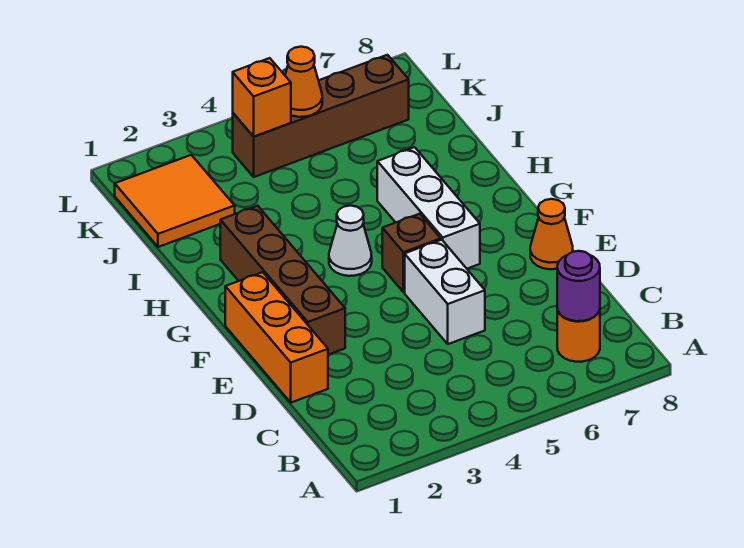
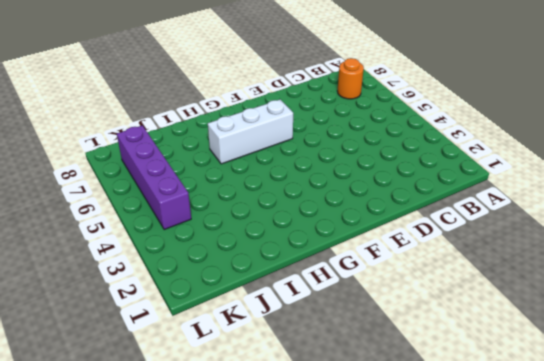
purple 1x4 brick [117,125,191,230] -> brown 1x4 brick [233,55,409,177]
none -> orange 1x3 brick [225,272,328,403]
none -> white 1x2 brick [405,240,485,344]
none -> brown 1x4 brick [220,206,345,355]

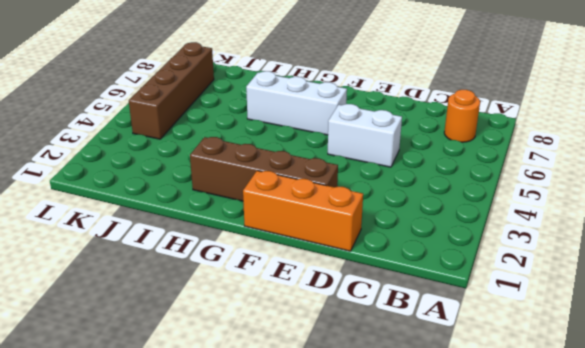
none -> orange 1x1 cone [530,199,573,269]
none -> brown 1x1 brick [382,214,441,292]
none -> white 1x1 cone [329,206,372,276]

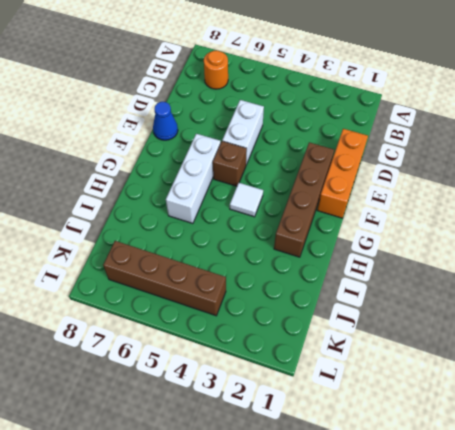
blue 1x1 cone [153,102,178,140] -> orange 1x1 cone [530,199,573,269]
white 1x1 tile [230,183,263,217] -> white 1x1 cone [329,206,372,276]
none -> orange 2x2 tile [115,155,235,247]
none -> purple 1x1 round brick [557,251,600,321]
none -> orange 1x1 brick [233,58,291,137]

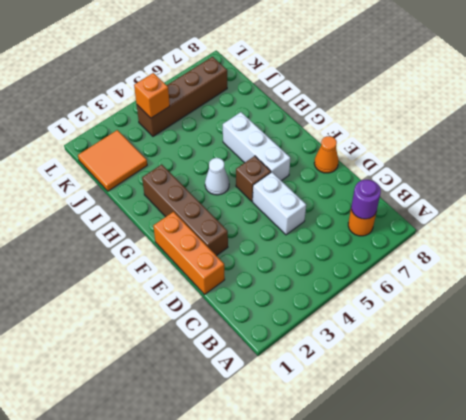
none -> orange 1x1 cone [285,47,322,117]

